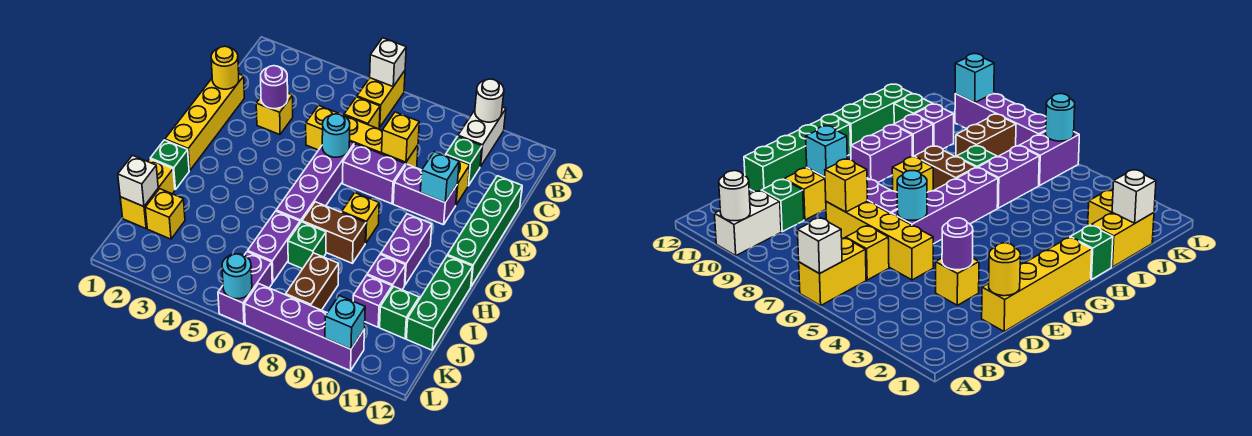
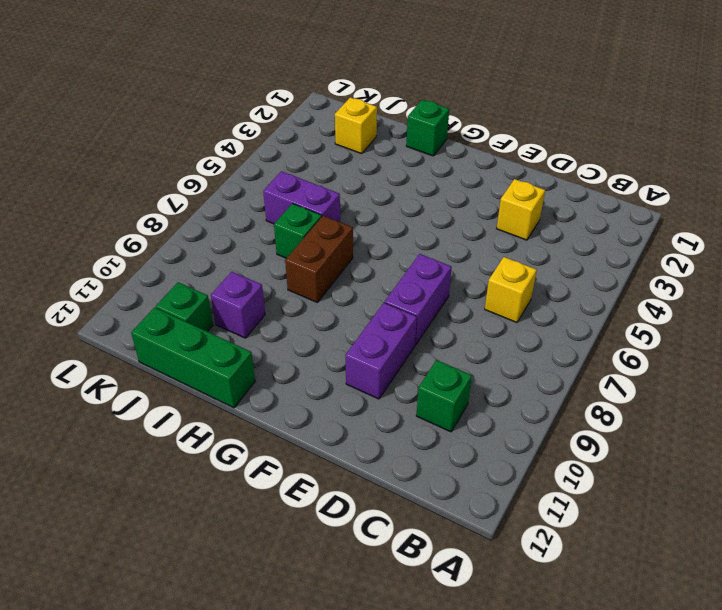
none -> yellow 1x2 brick [357,71,405,127]
none -> white 1x2 brick [458,107,506,167]
none -> yellow 1x4 brick [165,74,244,171]
none -> yellow 1x4 brick [306,105,418,168]

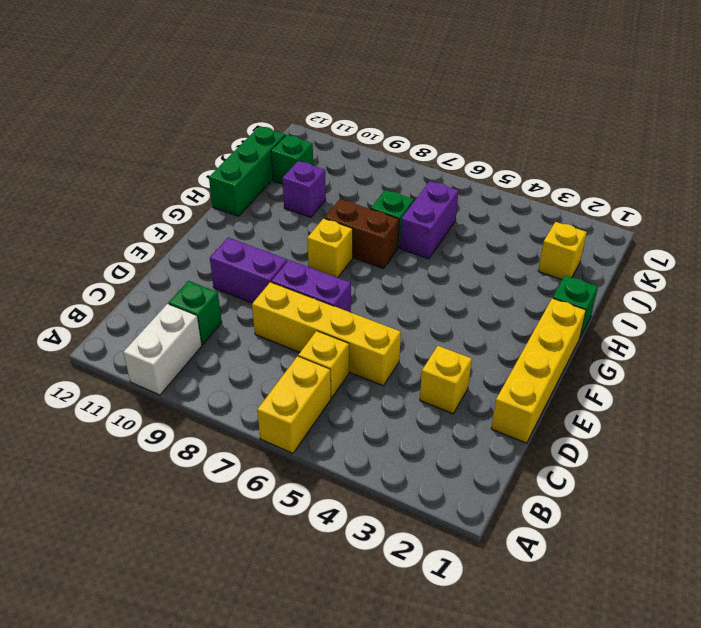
none -> yellow 1x1 brick [445,155,470,205]
none -> green 1x4 brick [447,176,522,286]
none -> purple 1x4 brick [276,141,354,223]
none -> purple 1x2 brick [381,214,432,285]

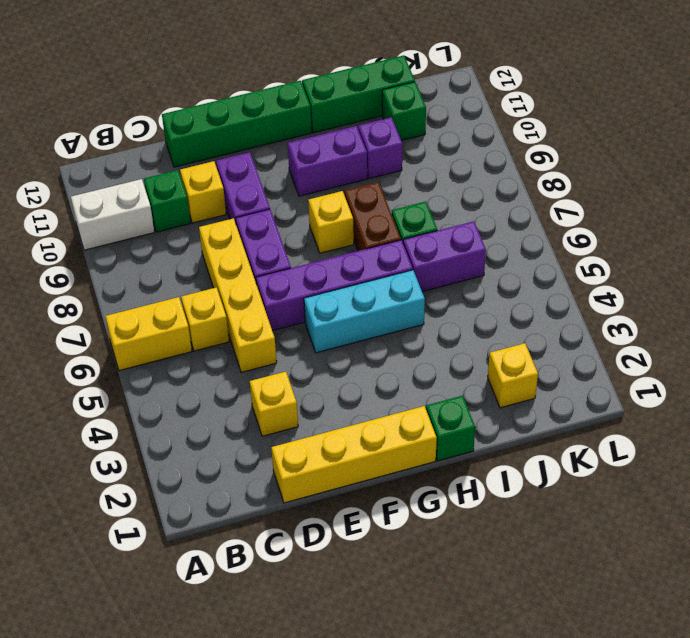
cyan 1x3 brick [304,270,425,353] -> none
none -> yellow 1x2 brick [120,159,175,228]
none -> brown 1x2 brick [286,253,339,310]
none -> purple 1x1 brick [353,275,392,327]
none -> purple 1x2 brick [218,252,272,324]

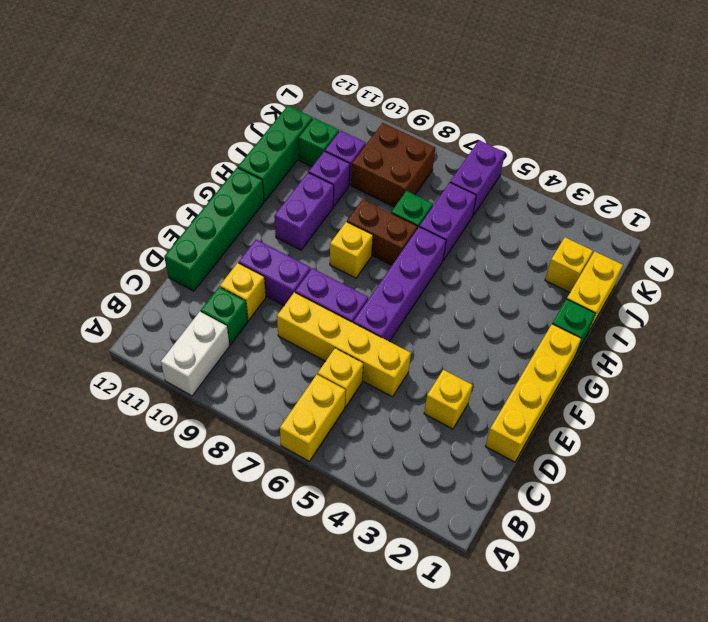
brown 2x2 brick [351,123,435,207] -> brown 1x2 brick [286,253,339,310]
none -> purple 1x4 brick [244,284,365,371]
none -> white 1x1 brick [370,38,406,86]
none -> white 1x1 round brick [475,79,504,122]
none -> yellow 1x1 round brick [211,46,239,89]

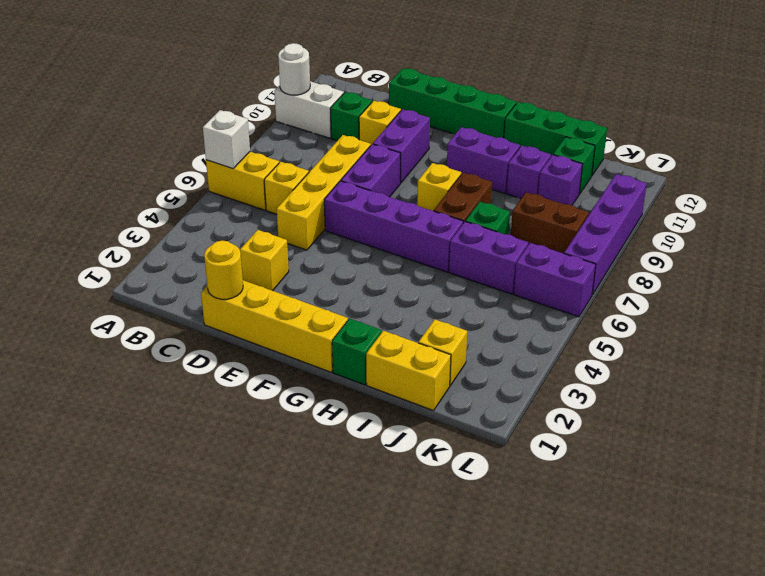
none -> purple 1x1 round brick [261,66,288,109]
none -> yellow 1x1 brick [382,112,419,162]
none -> cyan 1x1 round brick [322,114,350,157]
none -> cyan 1x1 brick [420,152,459,202]

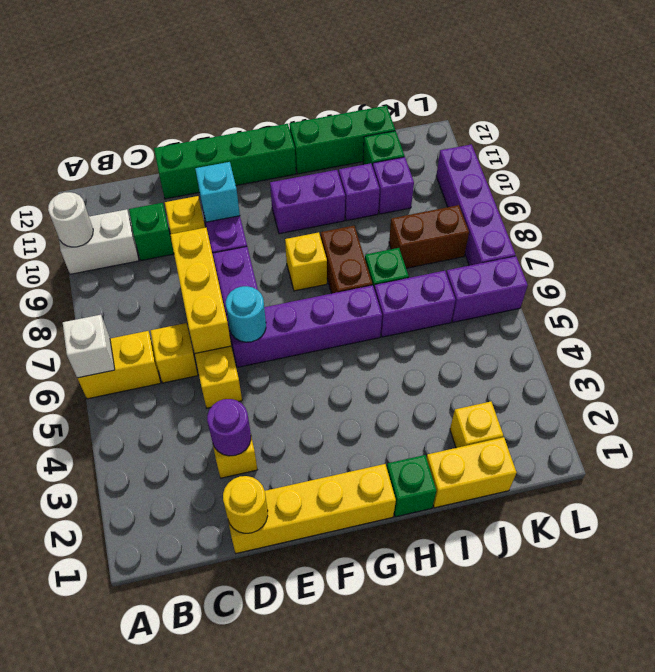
yellow 1x3 brick [170,228,231,353] -> yellow 1x1 brick [382,112,419,162]
none -> white 1x1 brick [118,155,158,207]
none -> cyan 1x1 round brick [222,254,252,299]
none -> cyan 1x1 brick [325,296,365,349]

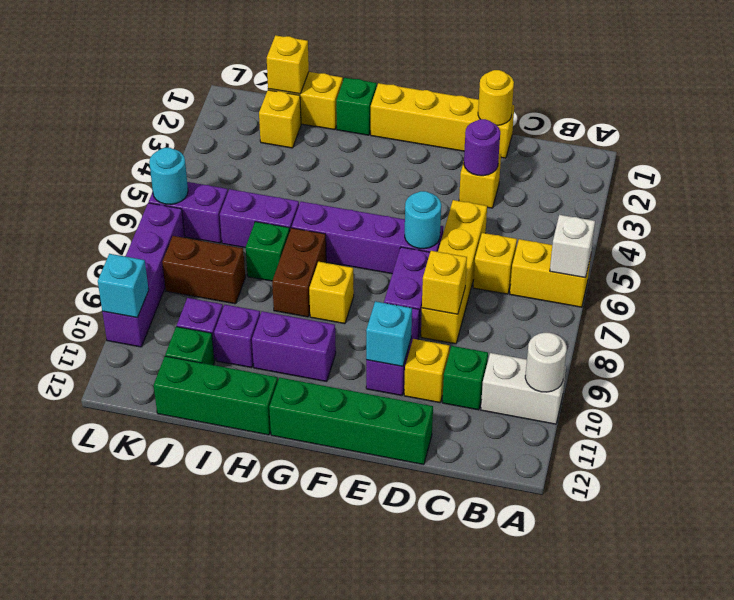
yellow 1x1 brick [267,35,309,94] -> white 1x1 brick [118,155,158,207]

